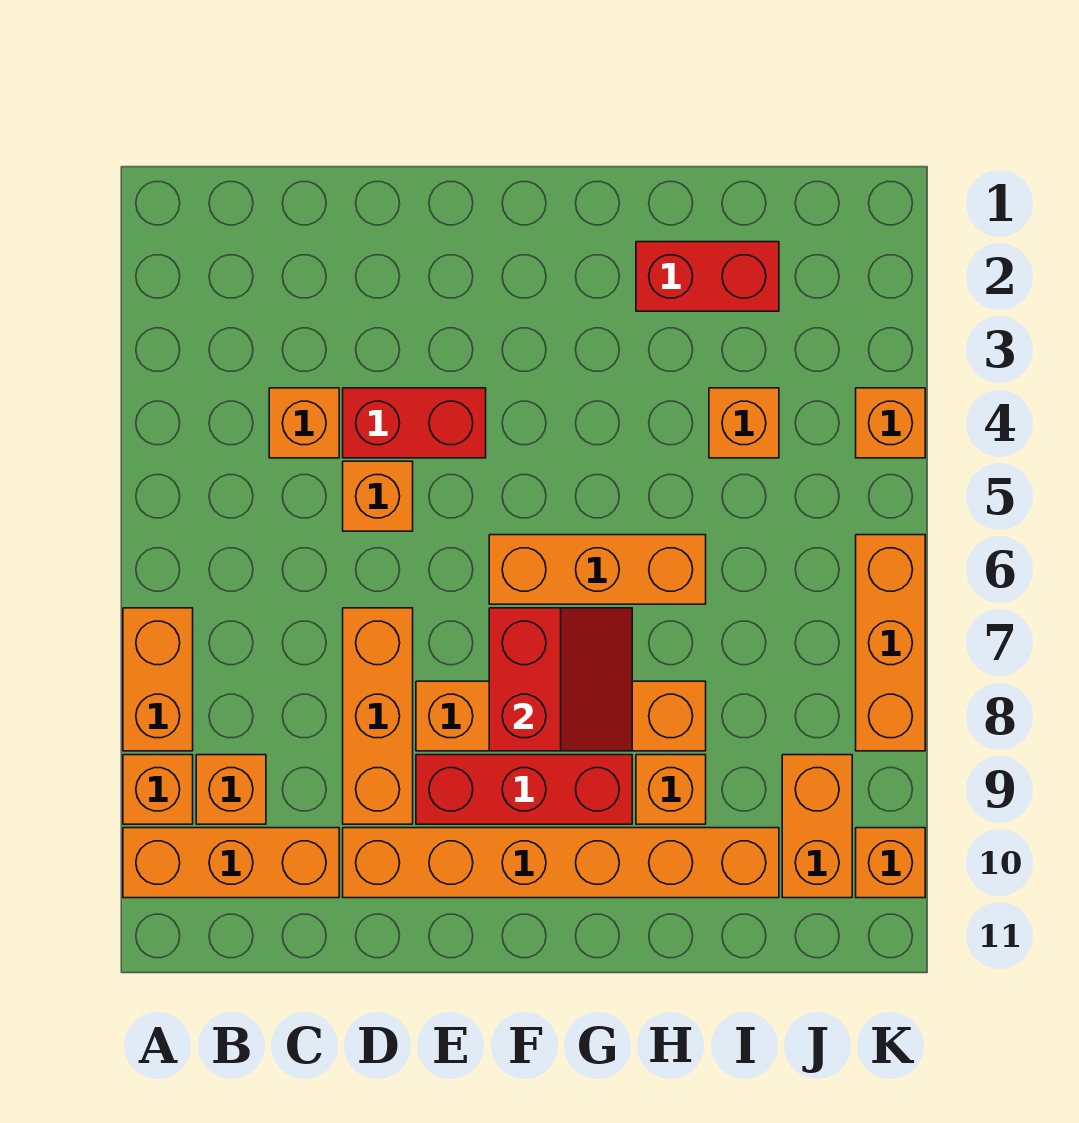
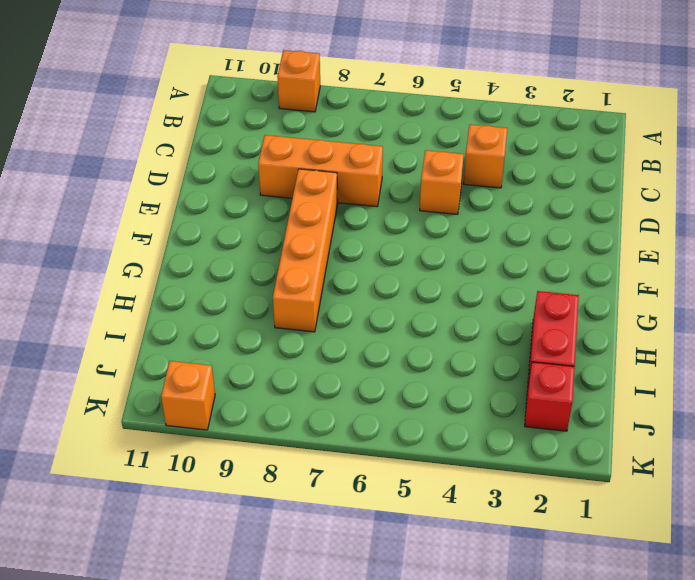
red 1x1 brick [525,362,575,431] -> none
none -> orange 1x2 brick [123,608,193,751]
none -> orange 1x3 brick [123,828,339,898]
none -> orange 1x1 brick [196,755,266,824]

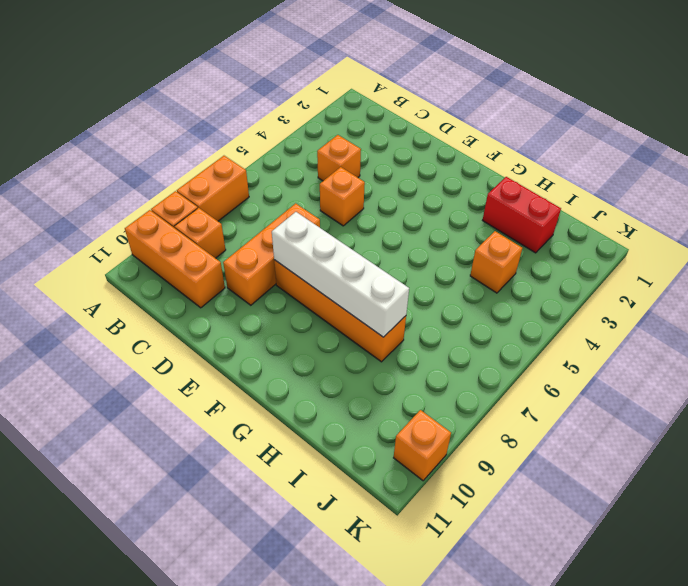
white 1x4 brick [272,212,409,337] -> red 2x2 slope [489,608,632,751]
none -> red 1x2 brick [343,388,486,458]
none -> orange 1x6 brick [343,828,779,898]
none -> red 1x3 brick [416,755,632,824]

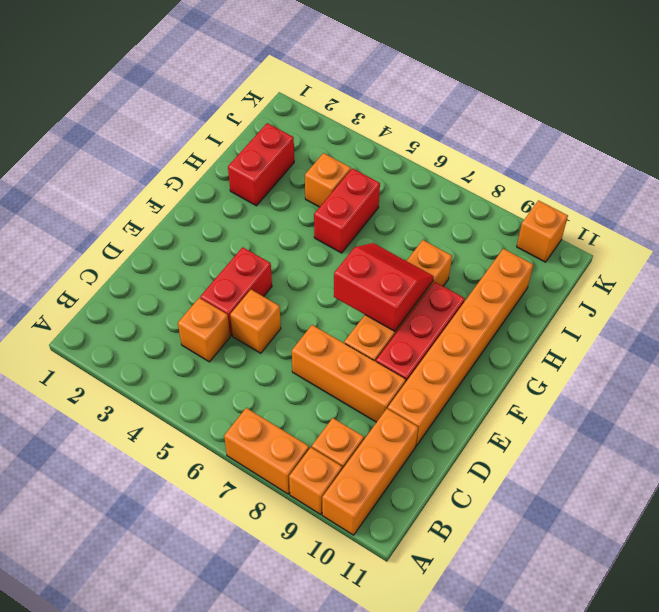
red 1x2 brick [314,168,380,253] -> none
none -> orange 1x3 brick [489,535,706,604]
none -> orange 1x1 brick [636,755,706,824]
none -> orange 1x2 brick [782,755,852,898]

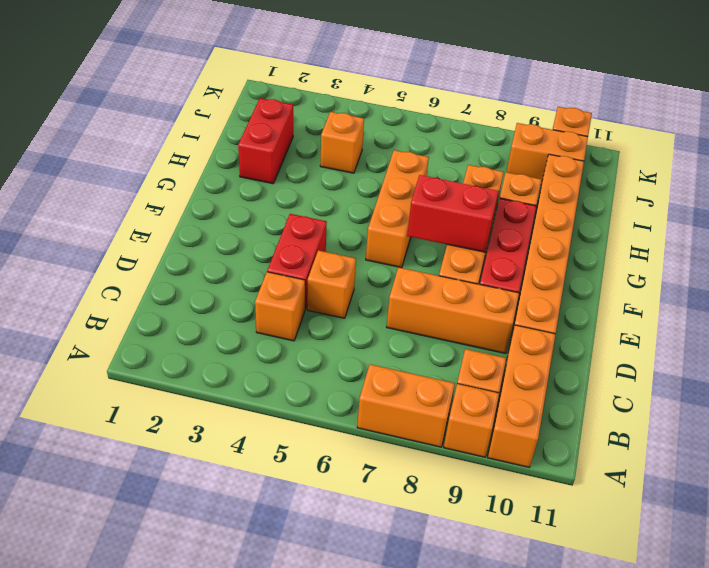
none -> orange 1x1 brick [856,388,925,458]
none -> orange 1x3 brick [856,535,925,751]

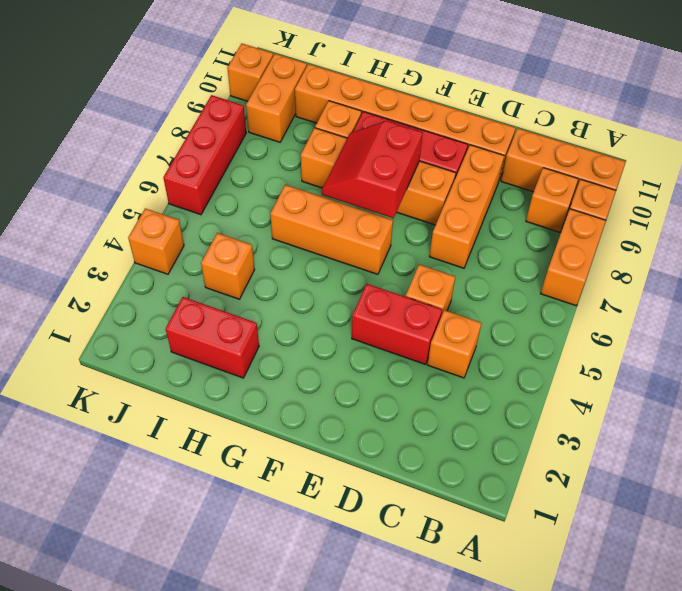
red 1x3 brick [163,95,246,215] -> orange 1x3 brick [856,535,925,751]

